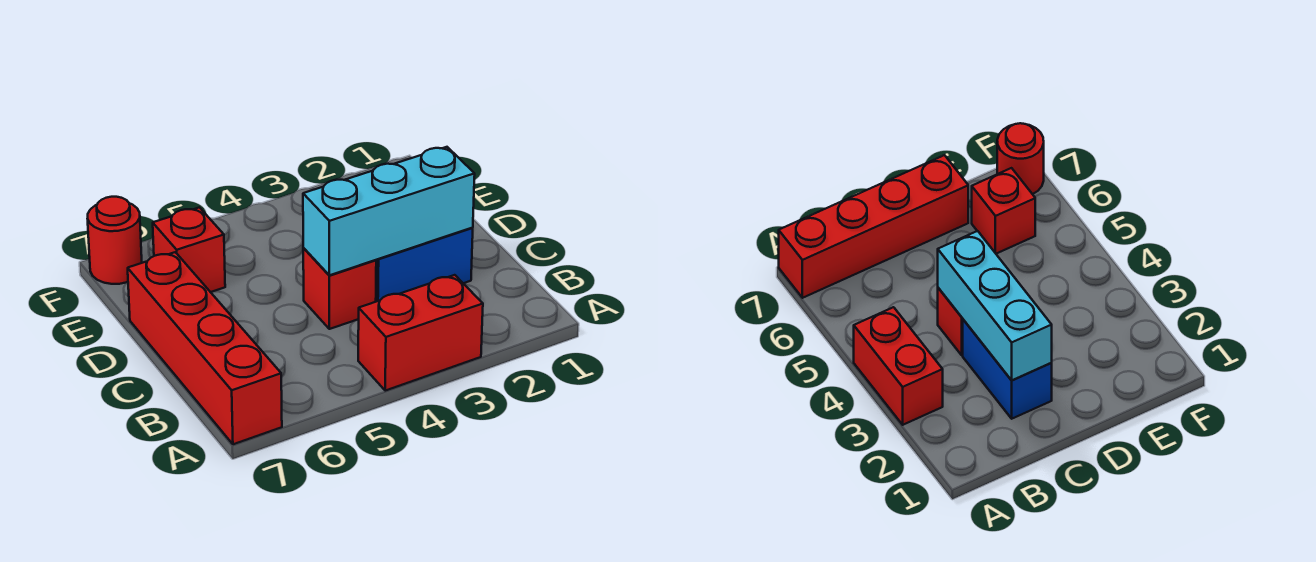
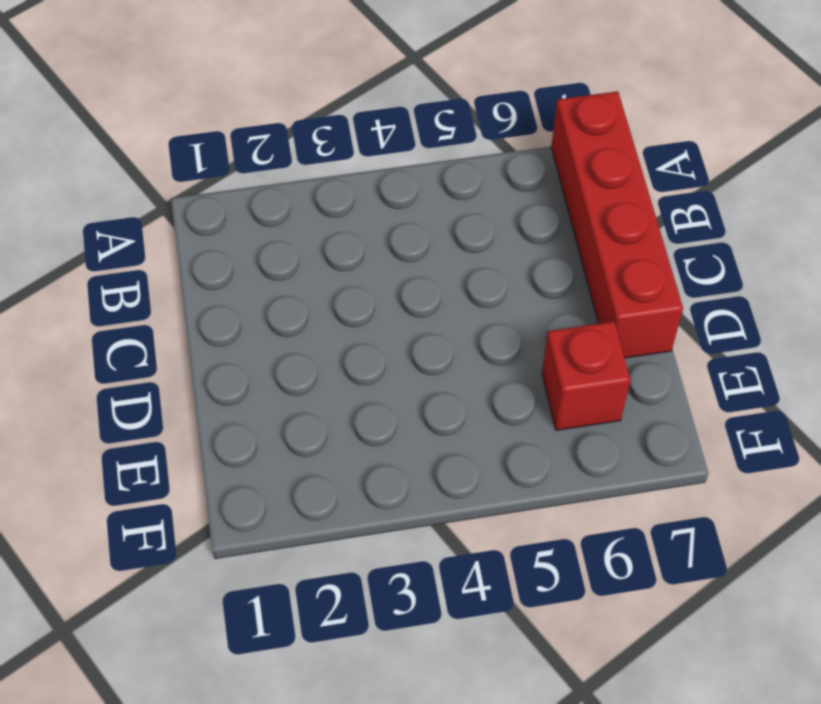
none -> red 1x2 brick [358,275,483,391]
none -> blue 1x2 brick [376,228,473,302]

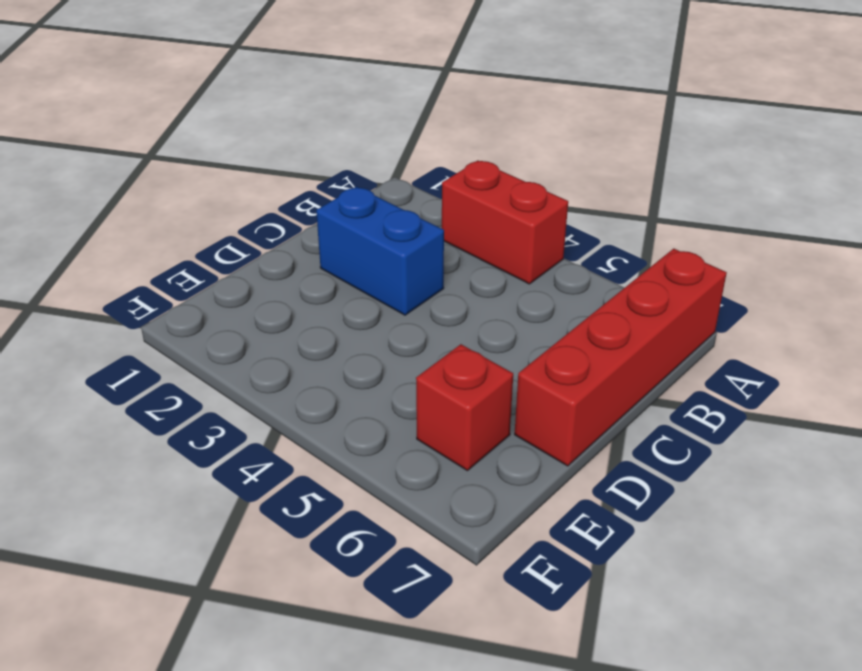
none -> red 1x1 brick [303,248,376,329]
none -> red 1x1 round brick [87,197,142,284]

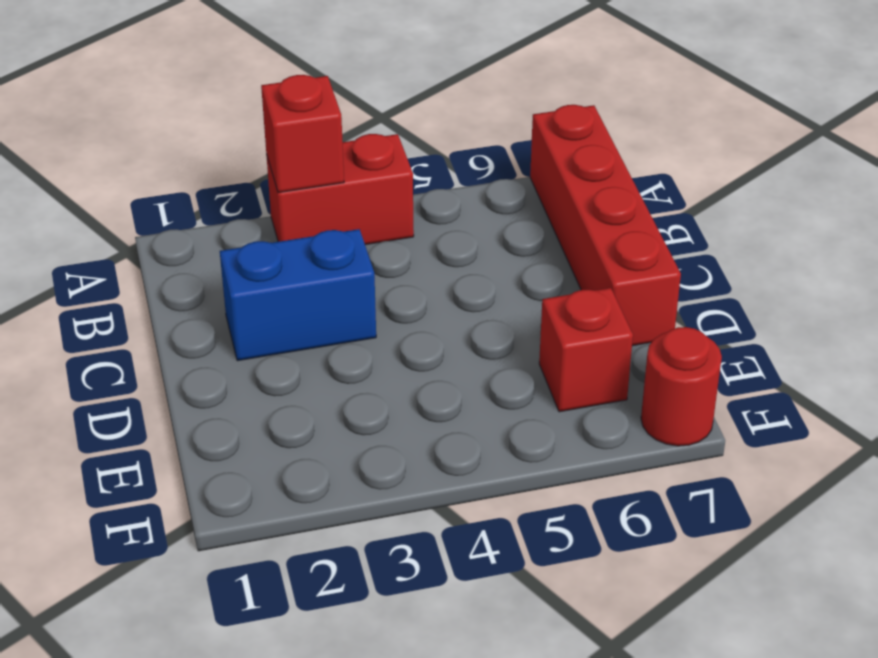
red 1x1 brick [261,75,344,193] -> red 1x1 brick moved to [303,248,376,329]
none -> cyan 1x3 brick [303,147,475,275]

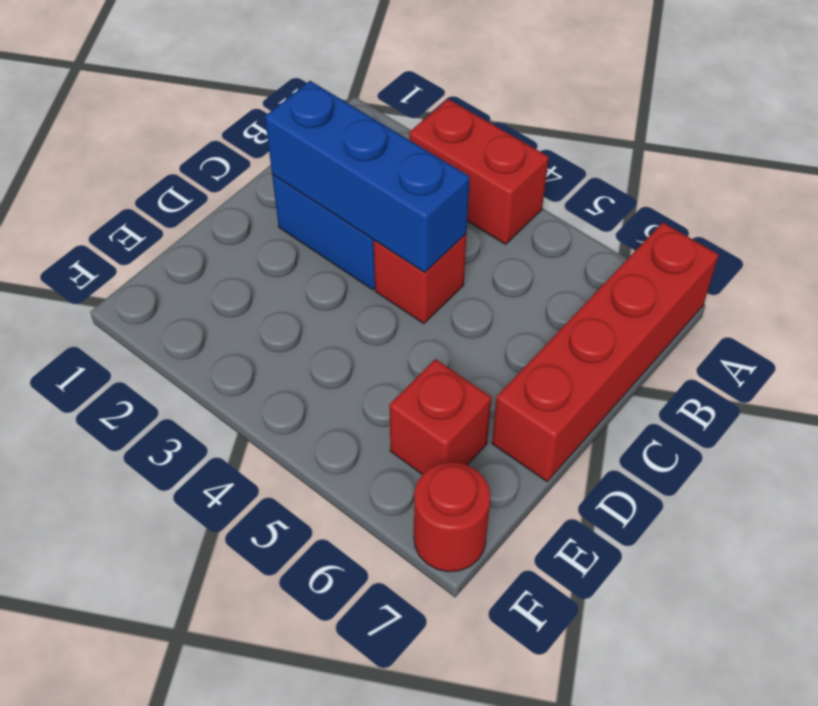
blue 1x3 brick [265,81,470,272] -> cyan 1x3 brick [303,147,475,275]

